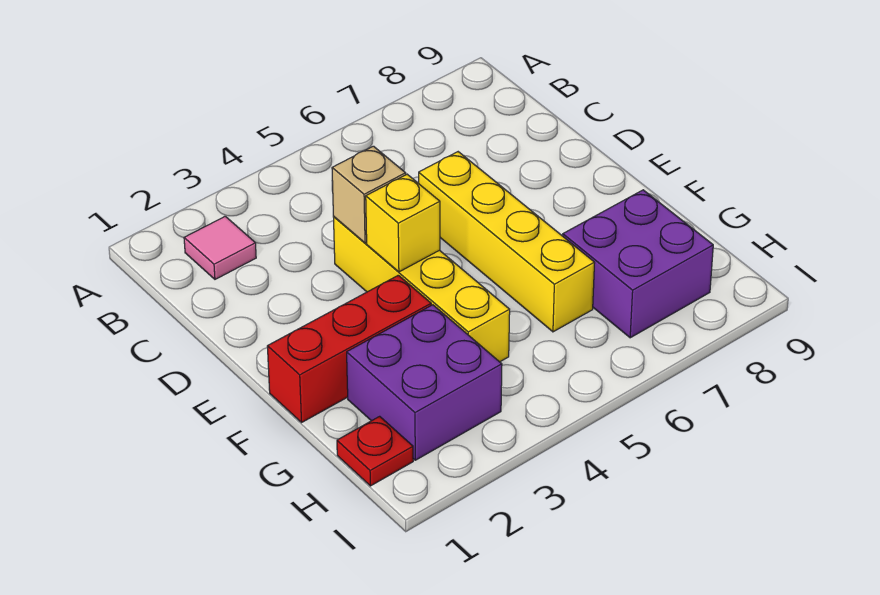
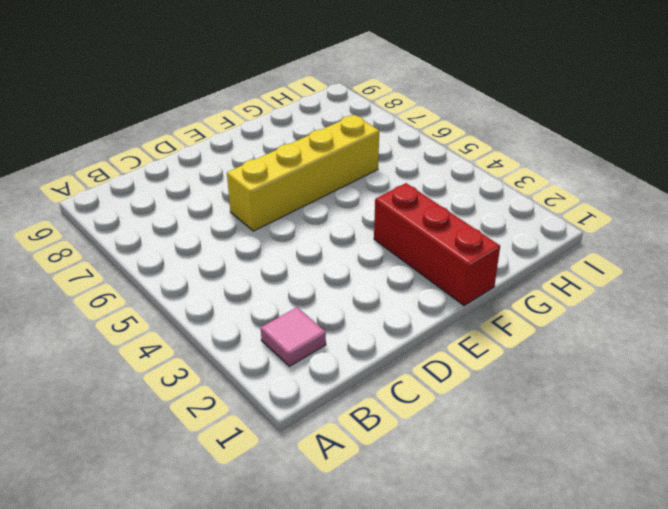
none -> yellow 1x4 brick [334,217,510,362]
none -> purple 2x2 brick [347,305,502,460]

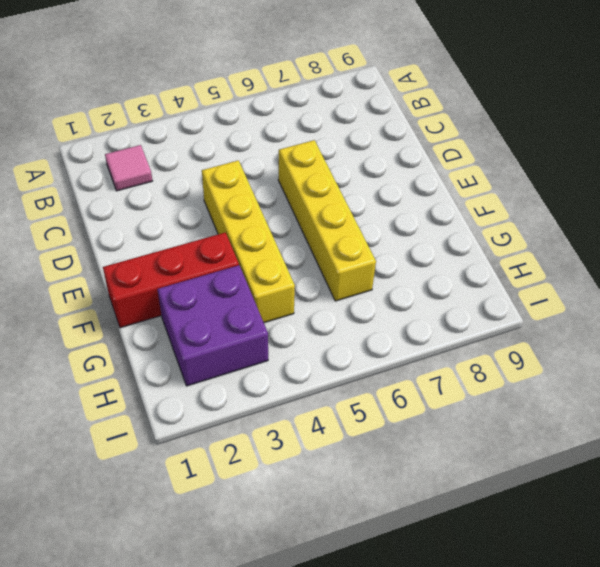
none -> purple 2x2 brick [563,190,713,338]
none -> red 1x1 plate [337,416,413,486]

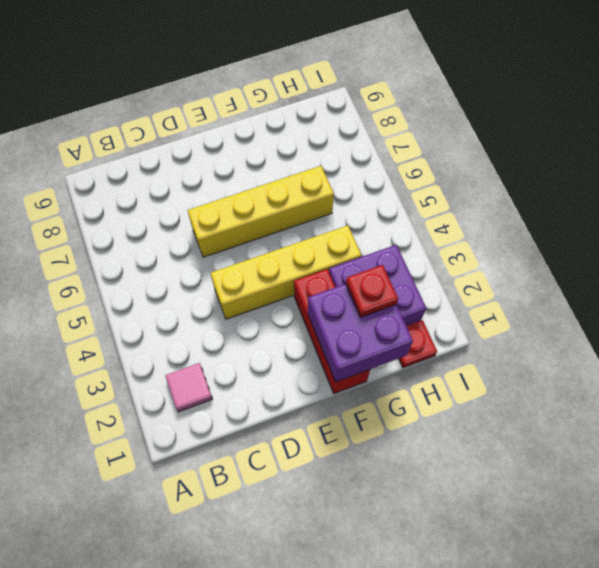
purple 2x2 brick [308,284,413,382] -> purple 2x2 brick moved to [563,190,713,338]
red 1x1 plate [346,265,398,317] -> none
none -> tan 1x1 brick [332,146,406,243]
none -> yellow 1x1 brick [366,174,440,272]

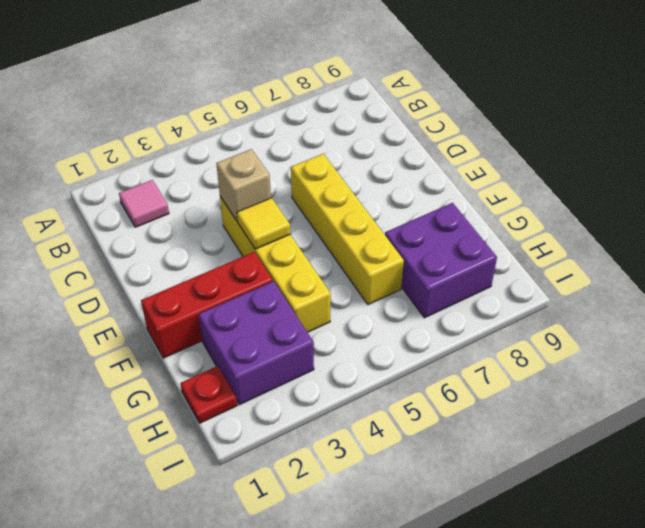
yellow 1x1 tile [237,198,290,249] -> yellow 1x1 brick [366,174,440,272]

